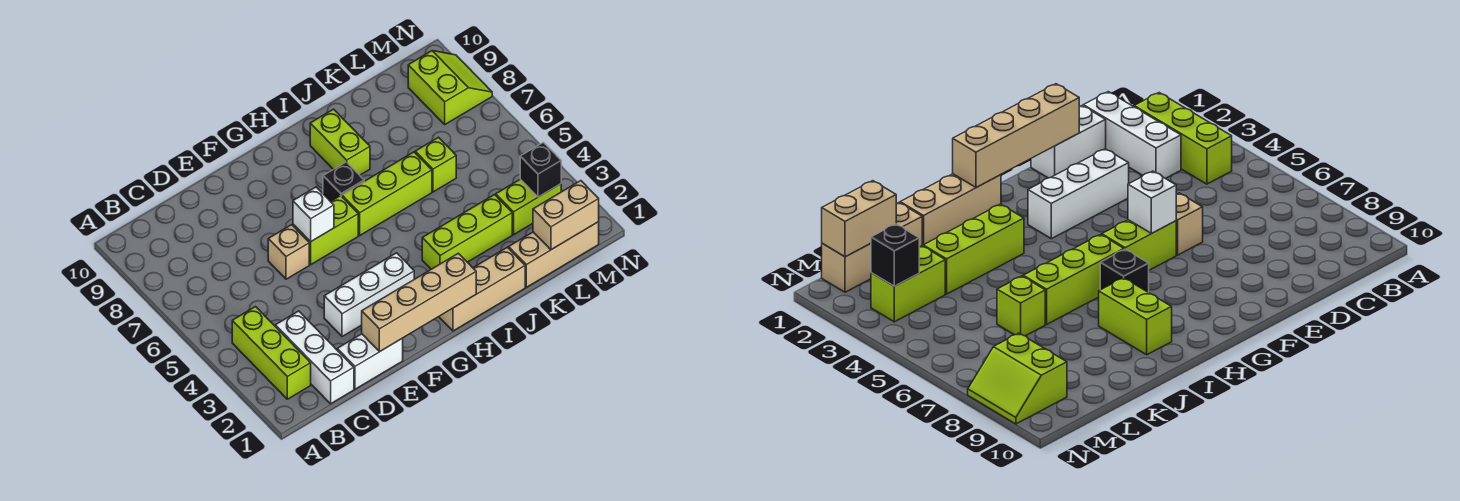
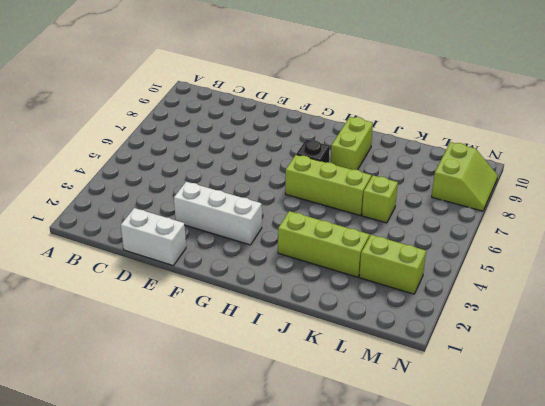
none -> lime 1x3 brick [232,307,311,399]
none -> white 1x3 brick [275,311,354,404]
none -> tan 1x1 brick [268,225,309,279]

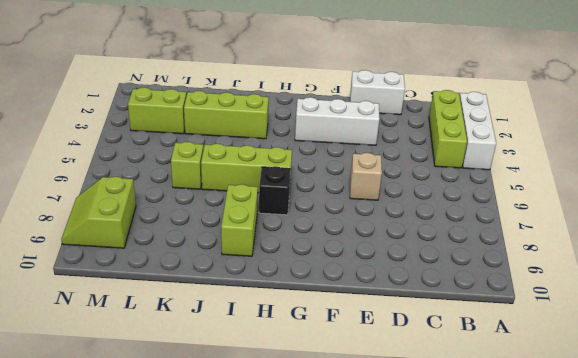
white 1x3 brick [460,92,496,170] -> white 1x3 brick moved to [275,311,354,404]
none -> lime 1x2 brick [293,196,358,264]
none -> tan 1x3 brick [439,247,525,331]
none -> tan 1x3 brick [509,222,599,287]

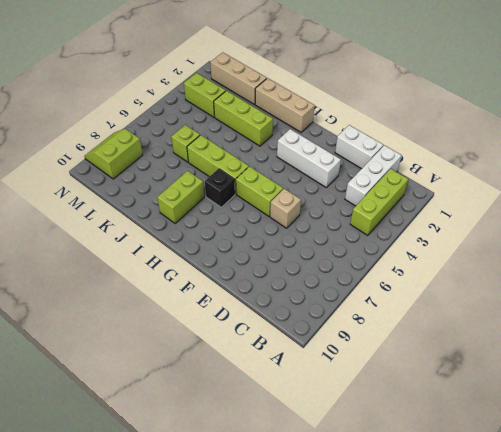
none -> tan 1x4 brick [362,253,476,352]
none -> white 1x1 brick [293,187,334,242]
none -> tan 1x2 brick [533,181,599,250]

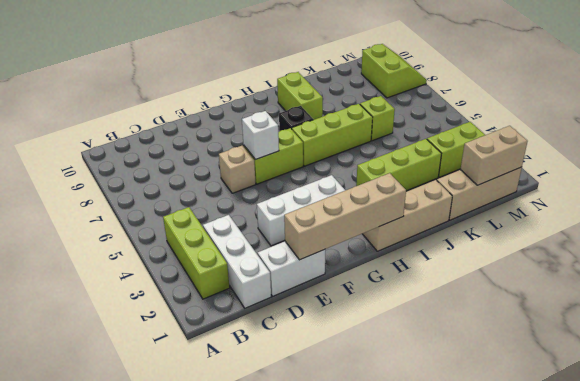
none -> black 1x1 brick [520,142,561,197]

